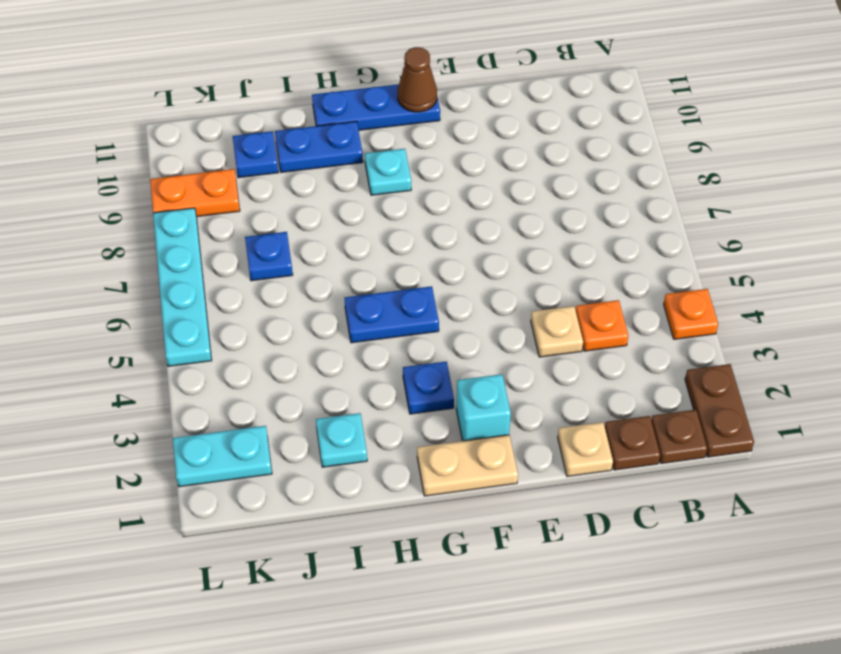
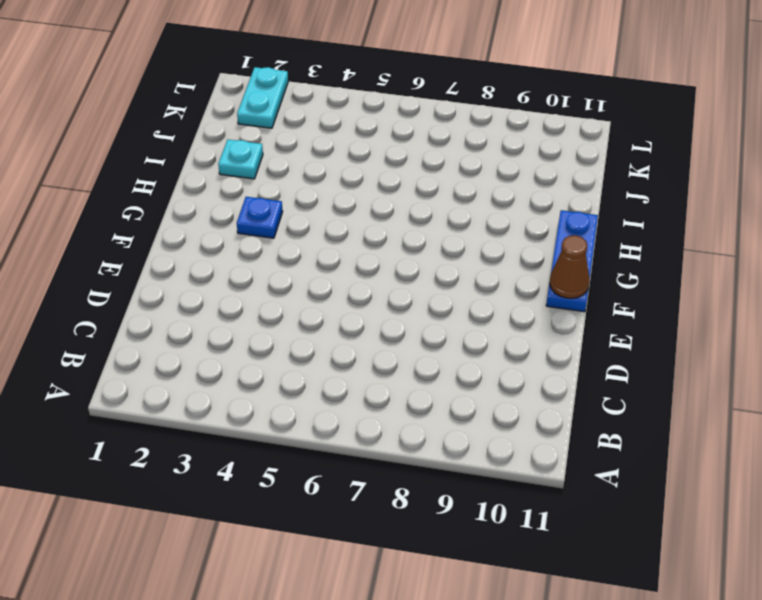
none -> brown 1x2 plate [685,364,754,457]
none -> orange 1x1 plate [664,289,718,339]
none -> brown 1x1 plate [651,410,707,464]

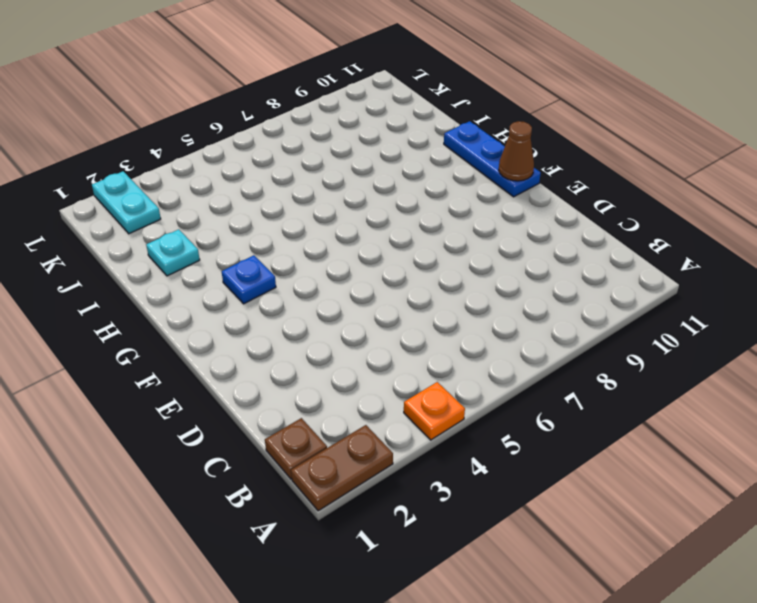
none -> brown 1x1 plate [605,416,660,470]
none -> orange 1x1 plate [576,300,628,351]
none -> tan 1x1 plate [558,422,613,476]

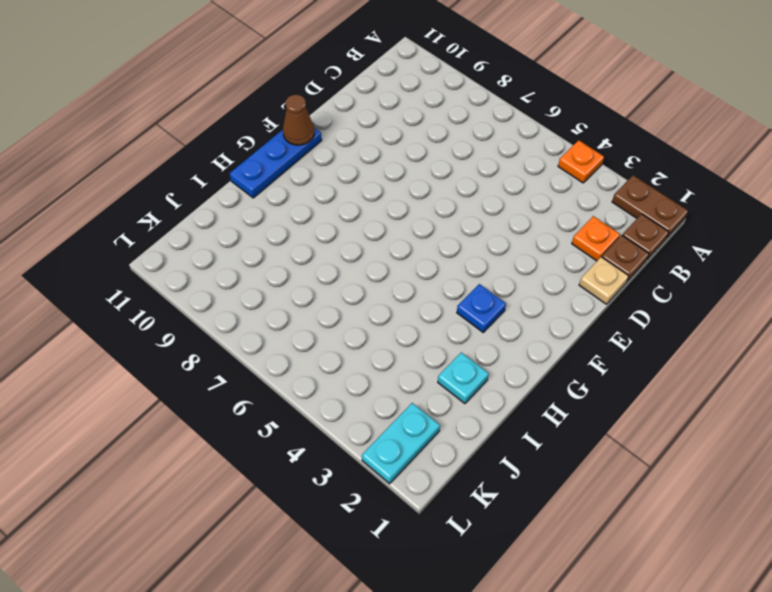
orange 1x1 plate [572,216,620,261] -> orange 1x1 plate moved to [576,300,628,351]
none -> tan 1x1 plate [531,306,583,357]
none -> tan 1x2 plate [417,435,518,496]
none -> cyan 1x1 brick [456,374,511,441]

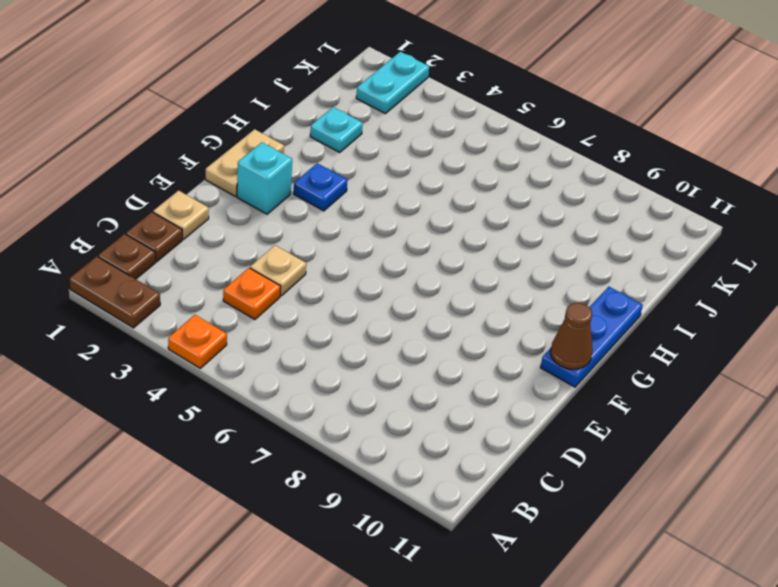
none -> blue 1x2 plate [345,286,439,343]
none -> cyan 1x1 plate [365,149,411,195]
none -> blue 1x2 plate [275,121,363,172]

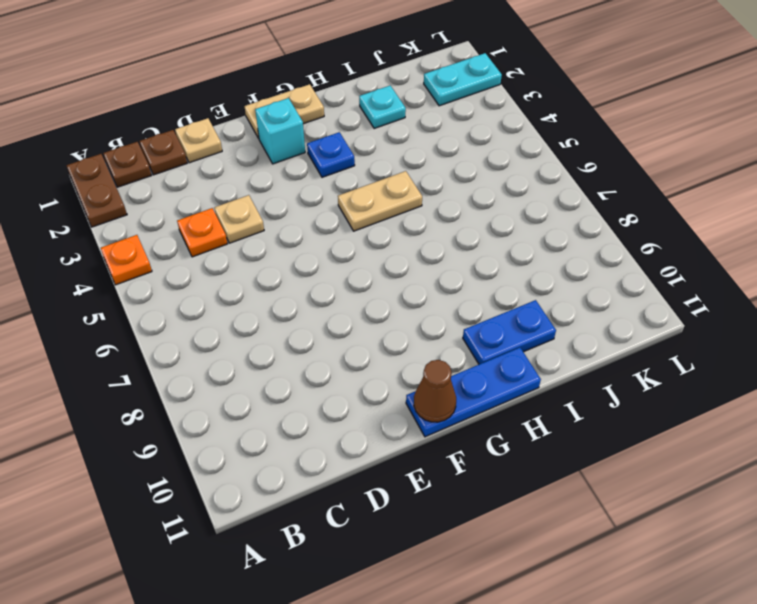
tan 1x2 plate [338,171,422,231] -> blue 1x2 plate [345,286,439,343]
none -> cyan 1x1 plate [365,149,411,195]
none -> blue 1x1 plate [245,232,293,281]
none -> blue 1x1 plate [233,131,278,178]

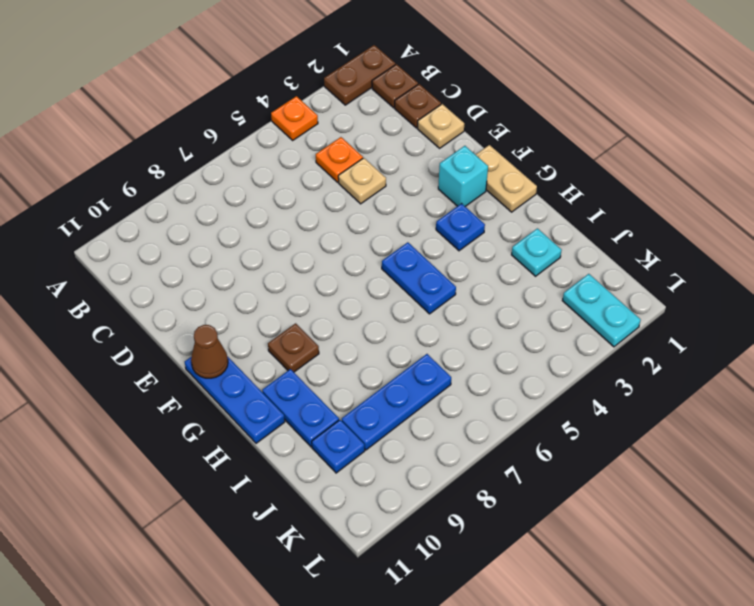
brown 1x1 plate [268,323,319,372] -> cyan 1x1 plate [365,149,411,195]
blue 1x3 plate [342,354,451,450] -> blue 1x1 plate [245,232,293,281]
none -> orange 1x2 plate [150,169,240,217]
none -> cyan 1x4 plate [153,208,212,366]

